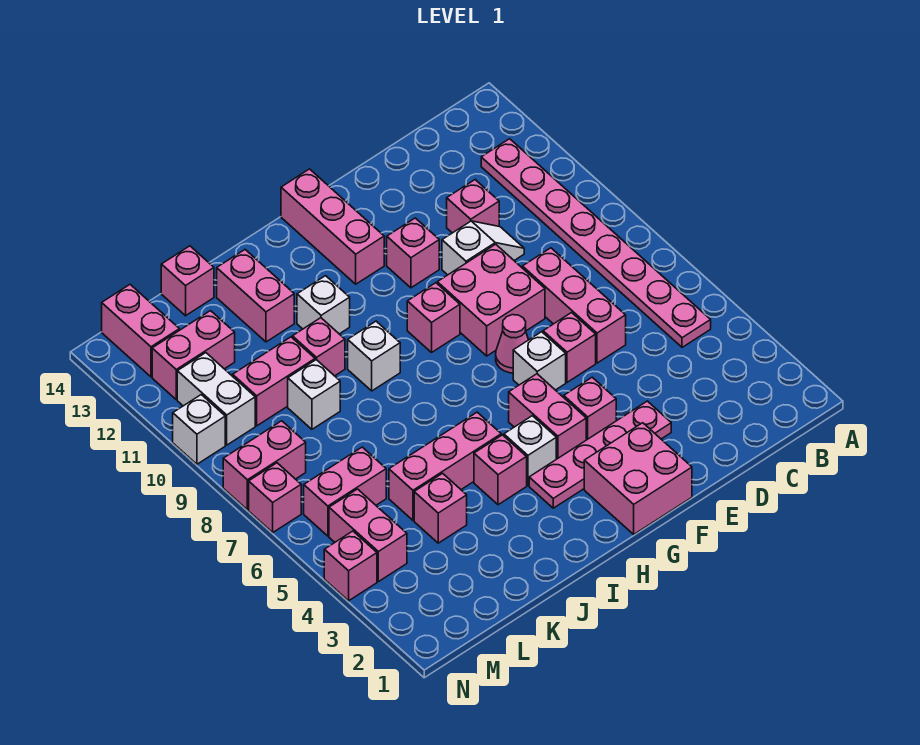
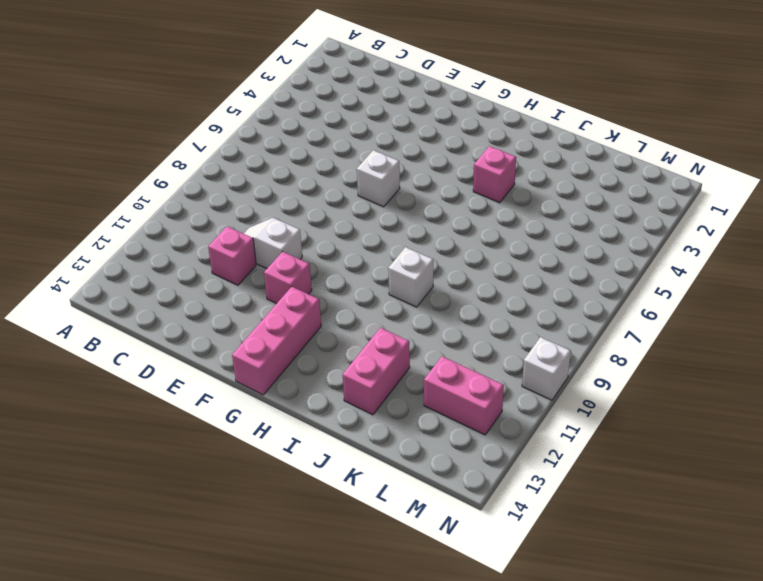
none -> pink 1x8 plate [481,139,711,347]
none -> pink 1x3 brick [522,248,626,363]
none -> pink 1x4 plate [529,401,671,508]
none -> pink 1x1 brick [543,313,596,382]

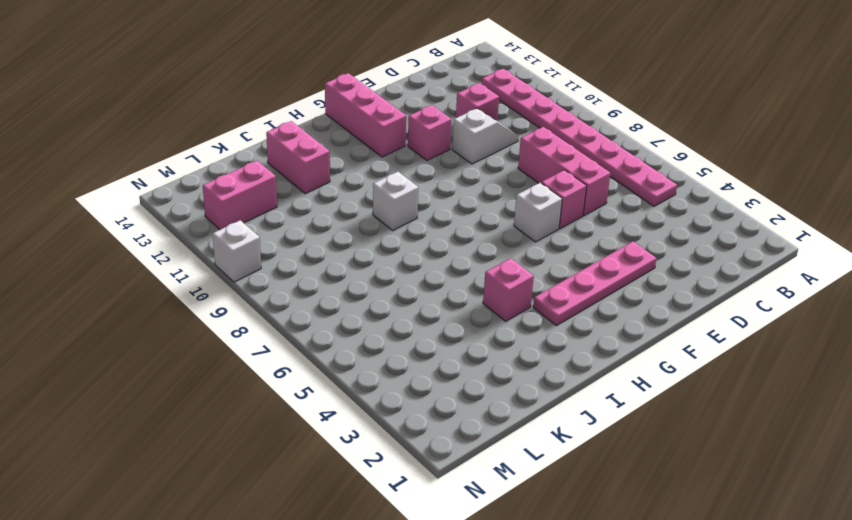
none -> pink 2x2 brick [437,244,545,356]
none -> pink 2x2 brick [584,423,692,534]
none -> pink 1x1 brick [564,377,616,440]
none -> pink 1x1 cone [496,315,528,373]

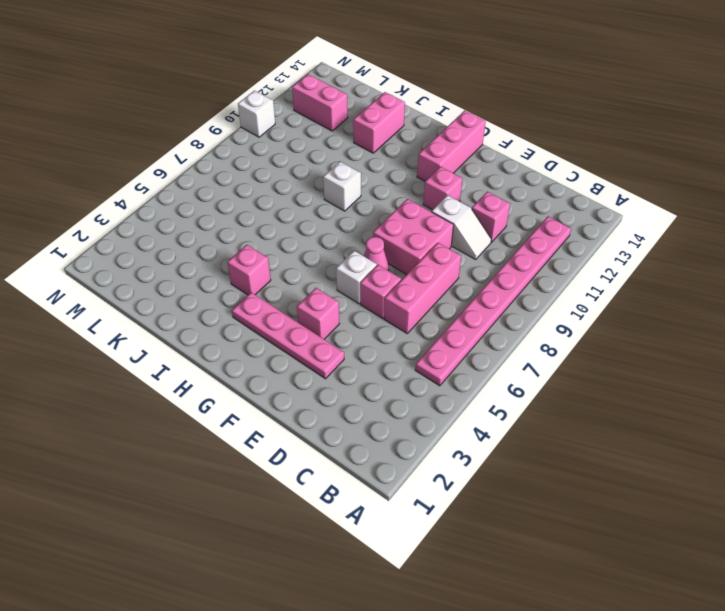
none -> pink 2x2 brick [584,423,692,534]
none -> pink 1x2 brick [509,374,586,459]
none -> pink 1x1 brick [407,283,460,352]
none -> white 1x1 brick [504,416,556,485]

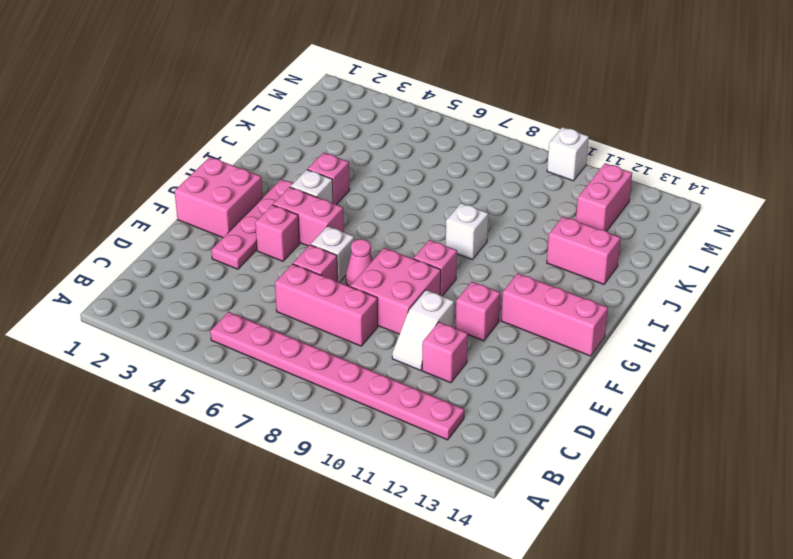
none -> pink 1x3 brick [389,412,501,520]
none -> white 1x1 brick [297,276,350,334]
none -> pink 1x1 brick [292,318,345,376]
none -> pink 1x1 brick [414,473,467,543]

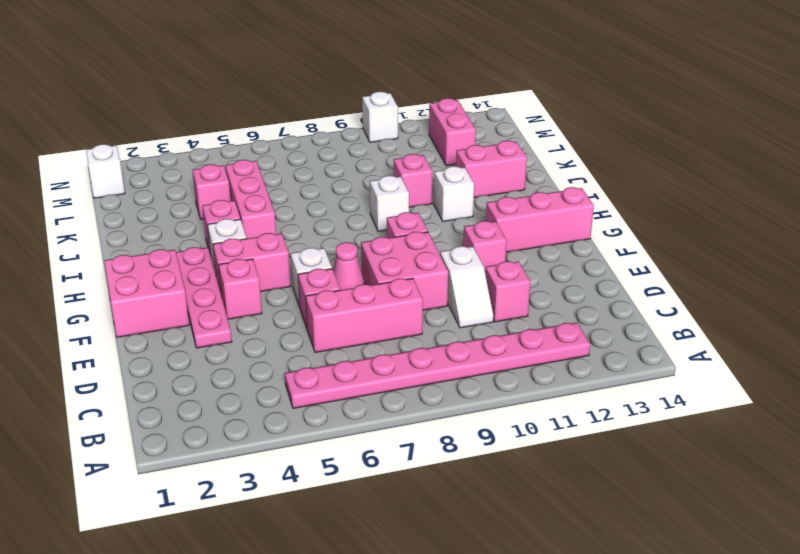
white 1x1 brick [86,144,125,198] -> white 1x1 brick moved to [288,360,340,429]
none -> pink 1x2 brick [233,337,315,426]
none -> pink 1x1 brick [161,246,214,316]
none -> pink 1x2 brick [304,447,386,536]
none -> pink 1x2 brick [329,489,407,582]

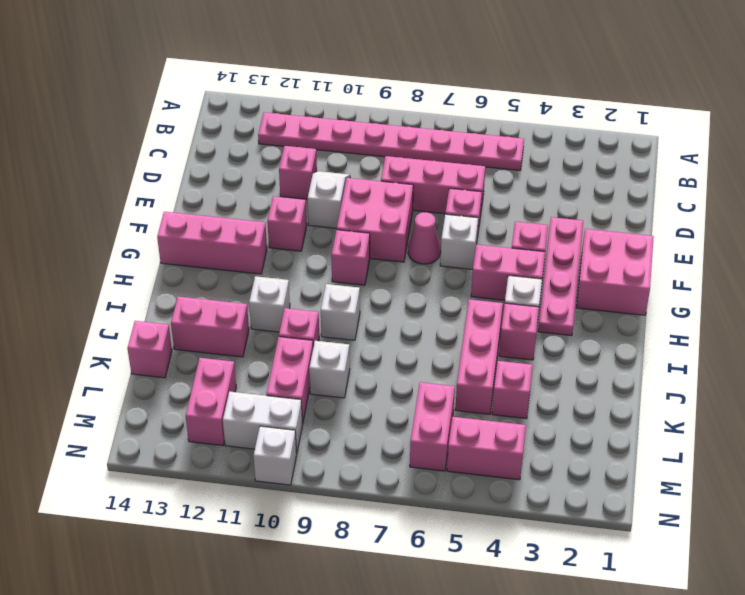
none -> pink 1x2 brick [223,421,306,510]
none -> pink 1x2 brick [102,285,179,377]
none -> pink 1x1 brick [324,531,377,601]
none -> pink 1x1 brick [249,463,301,532]

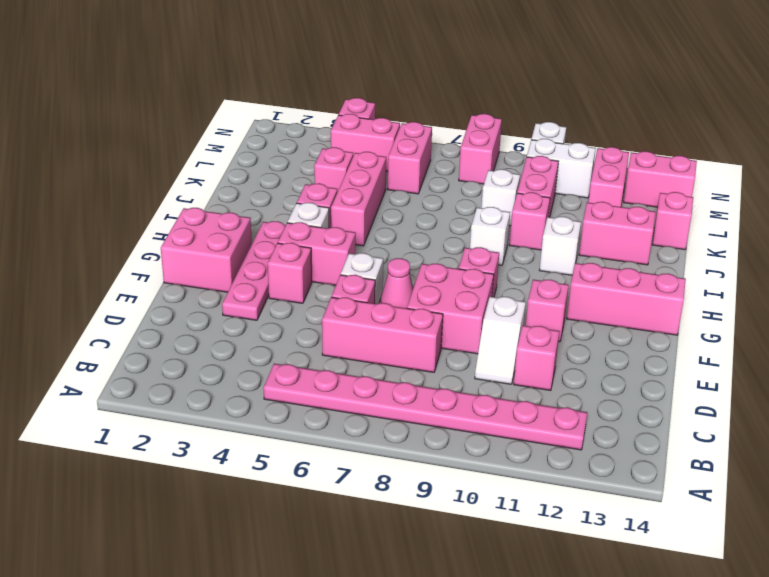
none -> pink 1x1 brick [249,463,301,532]

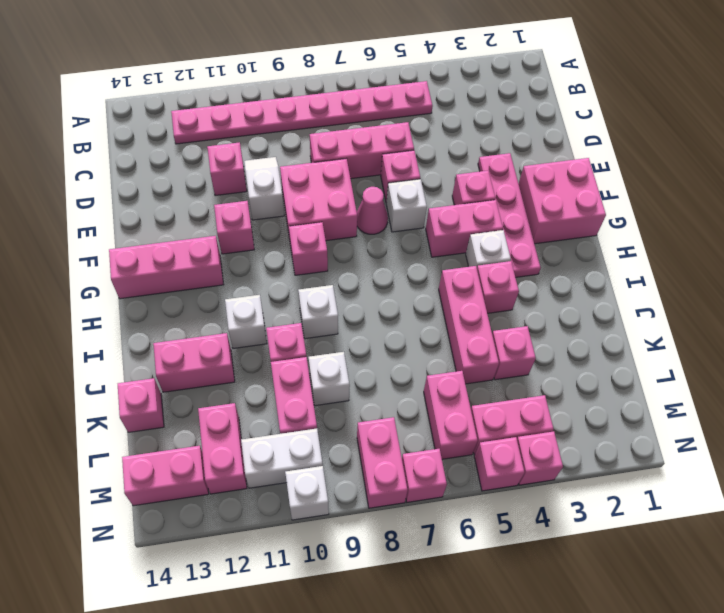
pink 1x1 brick [474,437,525,491] -> none

